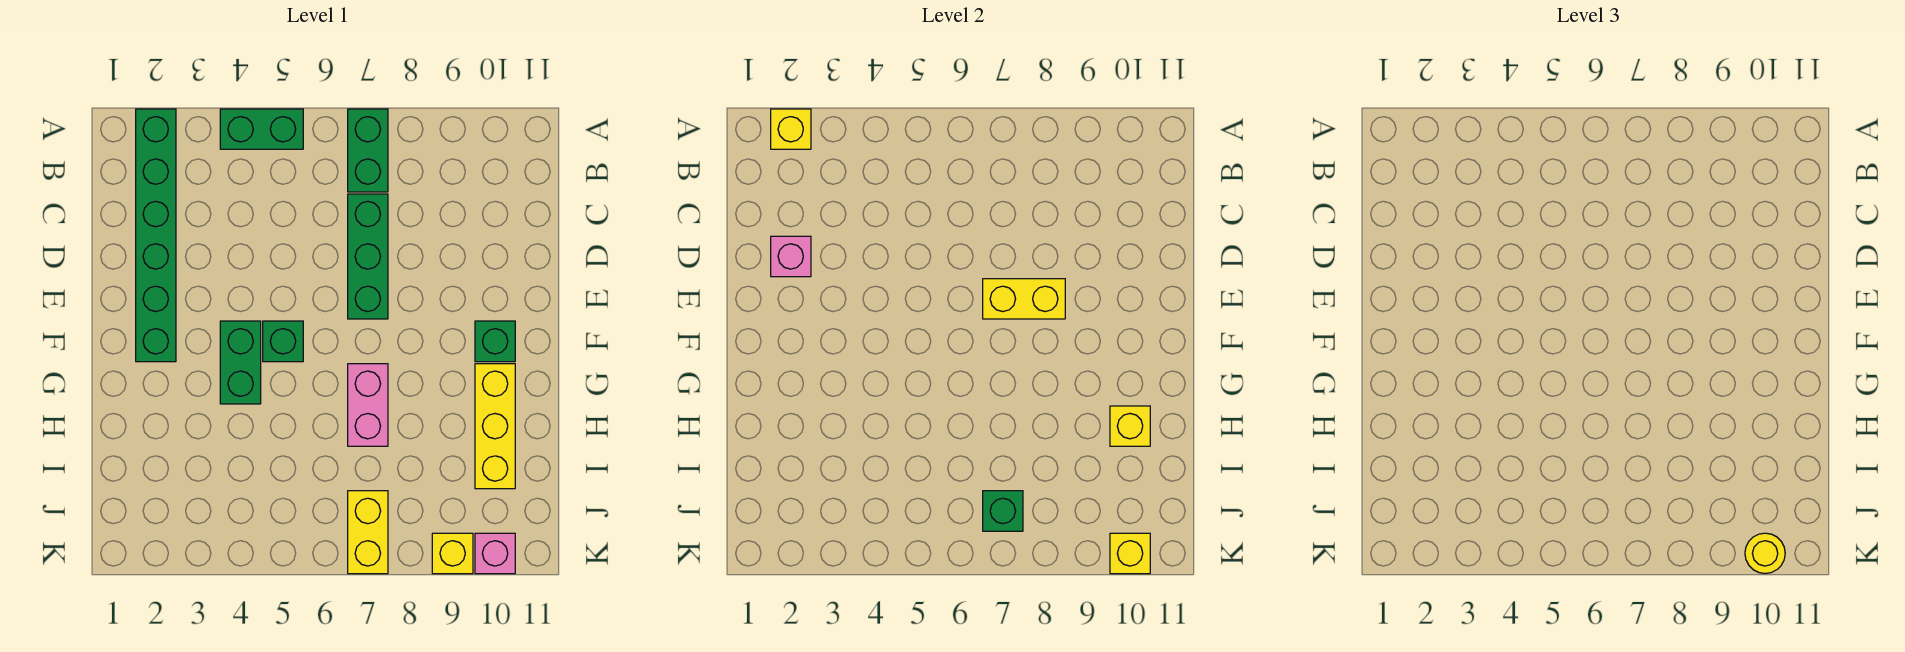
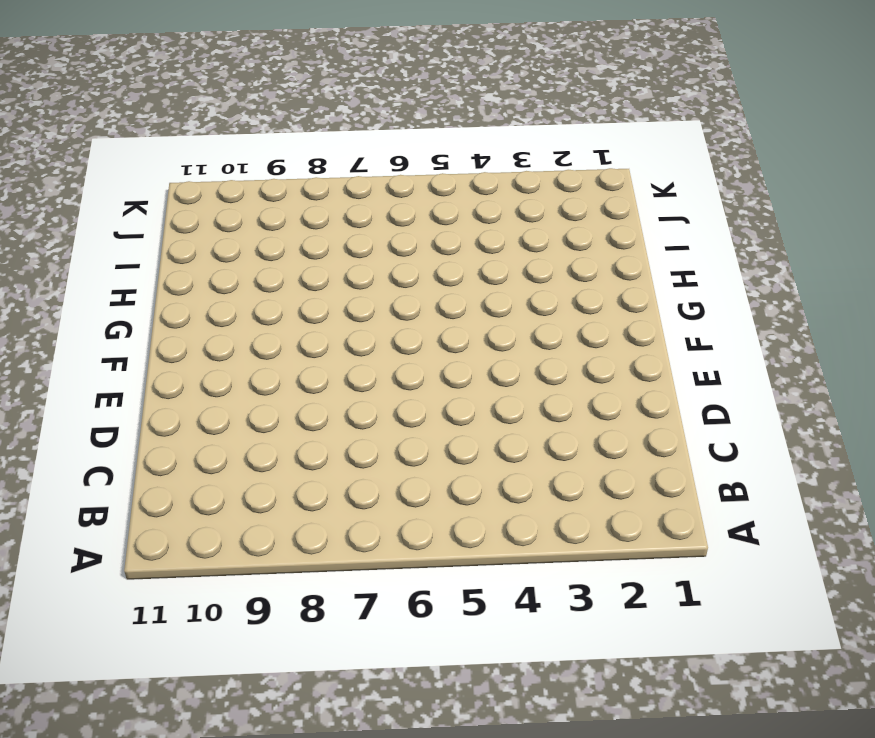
none -> green 1x6 brick [136,109,176,362]
none -> green 1x2 brick [220,109,303,149]
none -> green 1x2 brick [348,109,388,192]

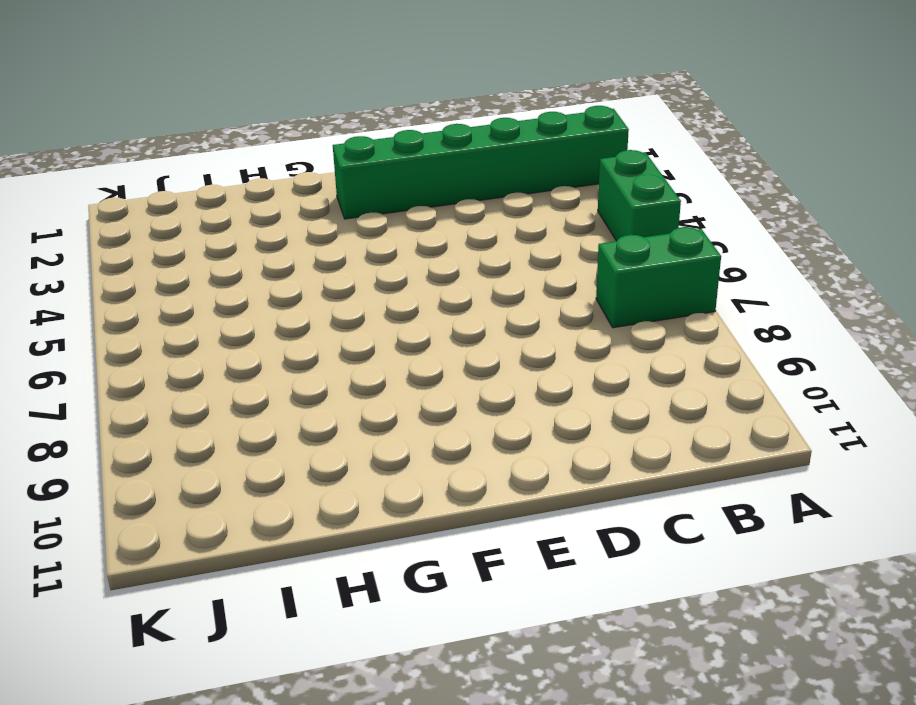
none -> green 1x3 brick [348,194,388,319]
none -> green 1x2 brick [220,321,261,404]
none -> green 1x1 brick [263,321,303,362]

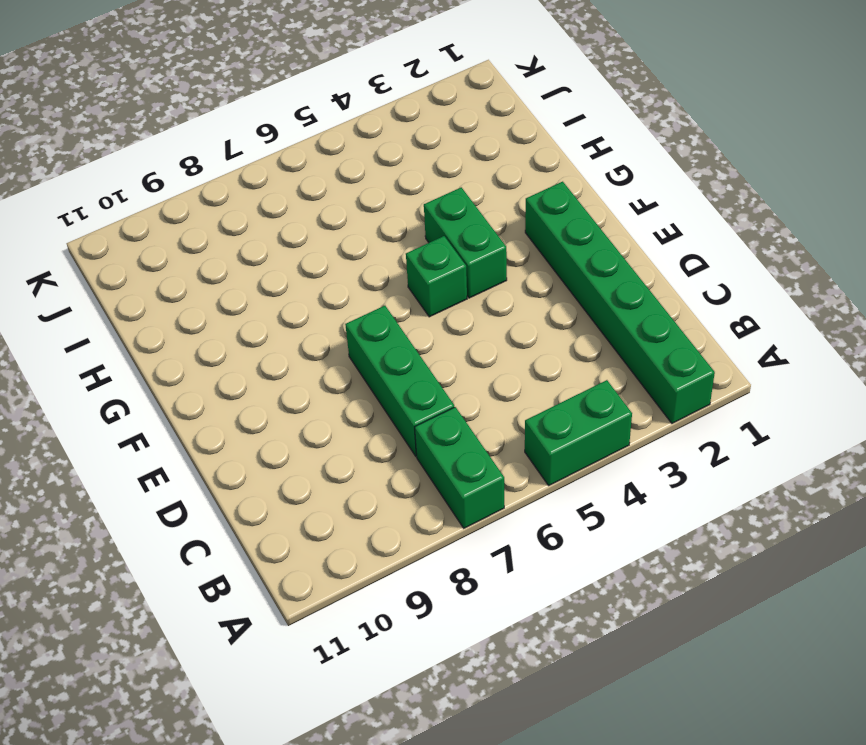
none -> green 1x1 brick [475,321,515,362]
none -> pink 1x2 brick [348,364,388,446]
none -> yellow 1x3 brick [475,364,515,489]

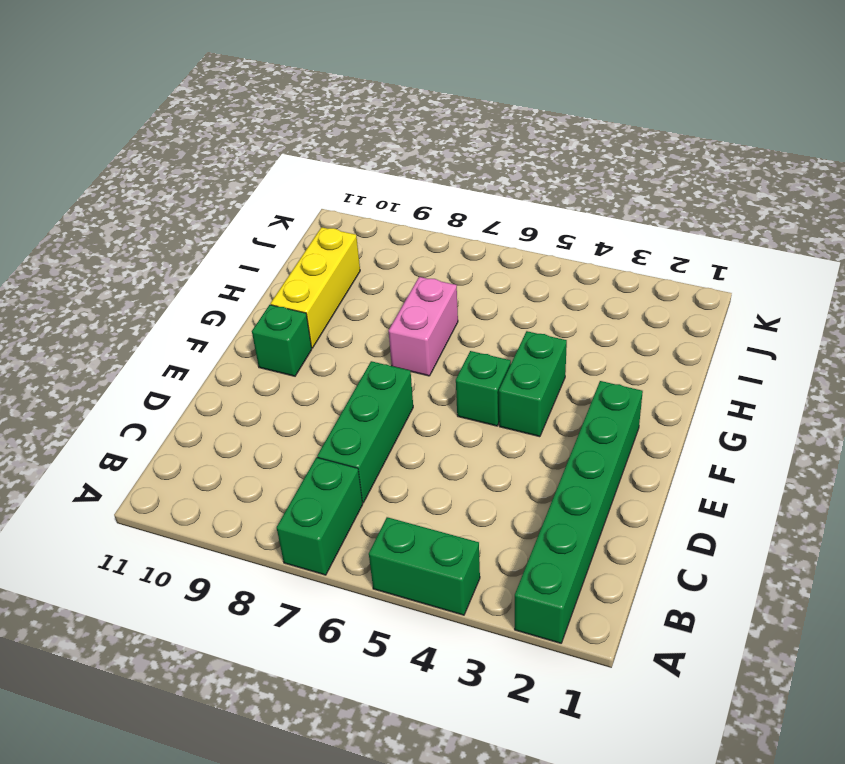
none -> yellow 1x2 brick [348,491,388,574]
none -> yellow 1x1 brick [432,533,473,574]
none -> pink 1x1 brick [475,533,515,574]

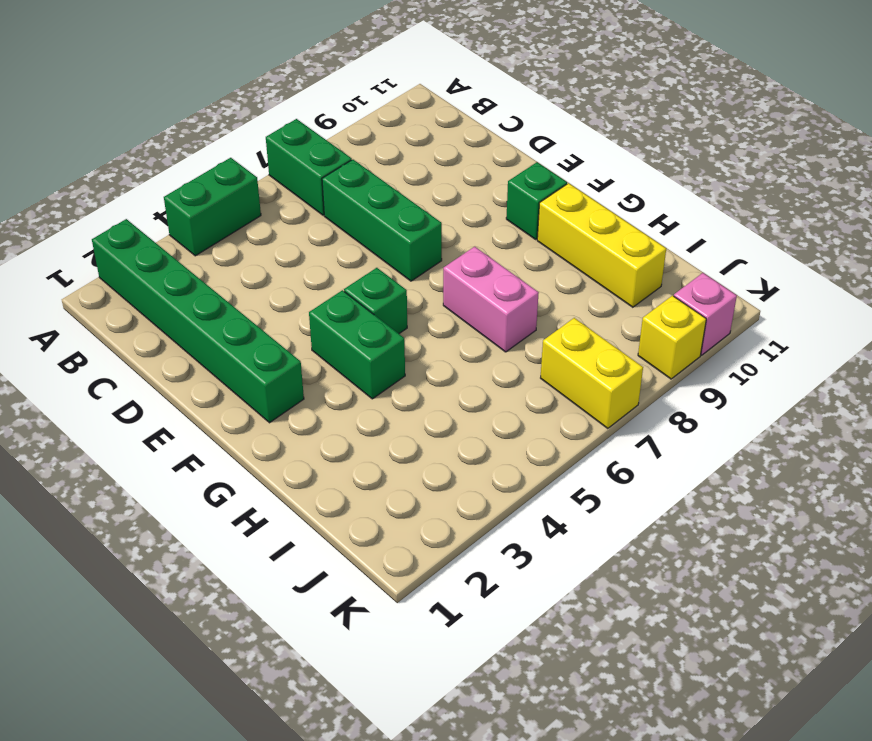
none -> yellow 1x1 brick [771,109,811,149]
none -> pink 1x1 brick [771,236,811,277]
none -> yellow 1x2 brick [983,279,1065,319]

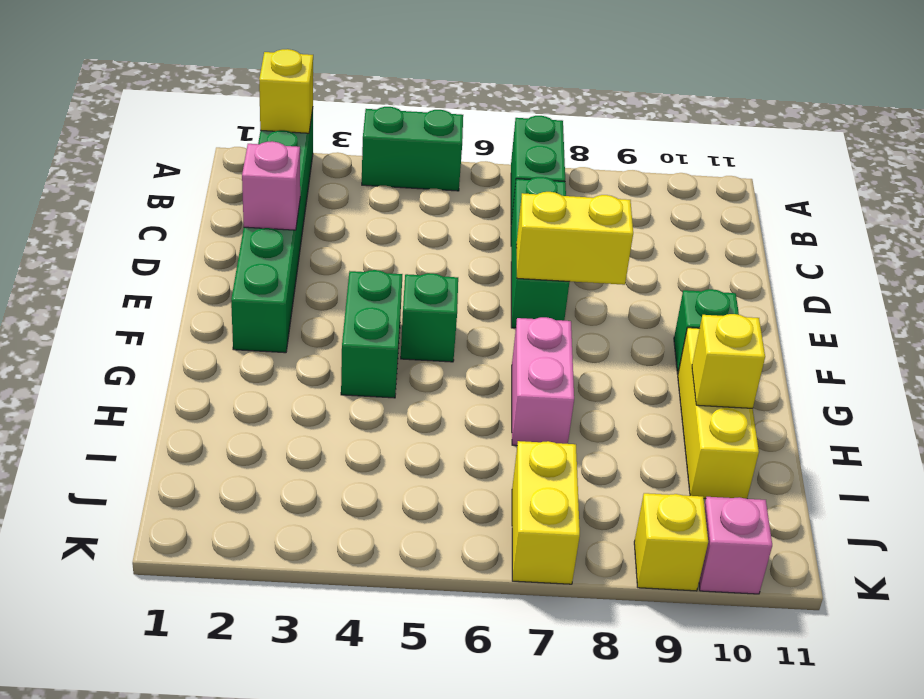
none -> green 1x1 brick [983,491,1023,531]
none -> yellow 1x1 brick [1110,533,1150,574]
none -> yellow 1x1 round brick [1745,533,1785,574]

